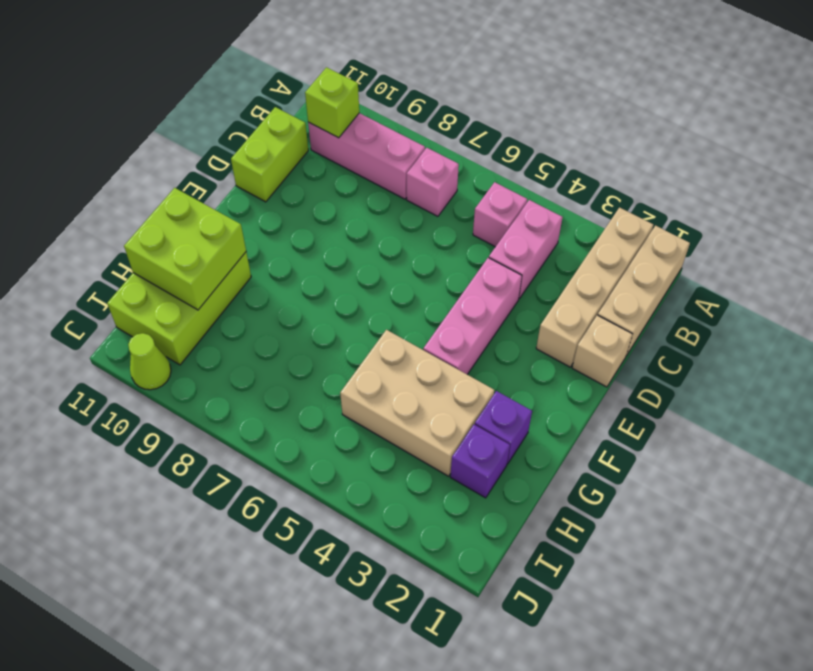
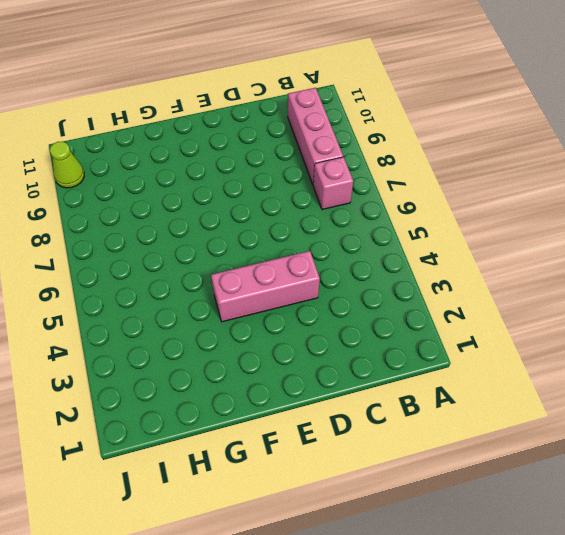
none -> tan 1x3 brick [598,226,690,356]
none -> tan 1x4 brick [536,208,653,367]
none -> pink 1x2 brick [489,200,562,298]

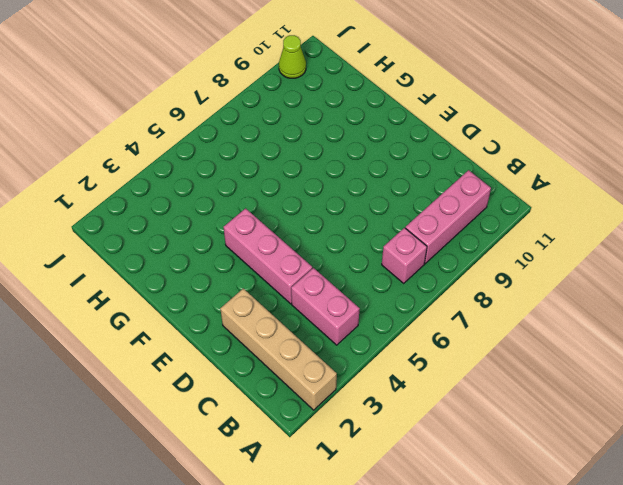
none -> tan 1x3 brick [598,226,690,356]
none -> pink 1x1 brick [473,182,527,247]
none -> lime 1x2 brick [231,107,308,202]

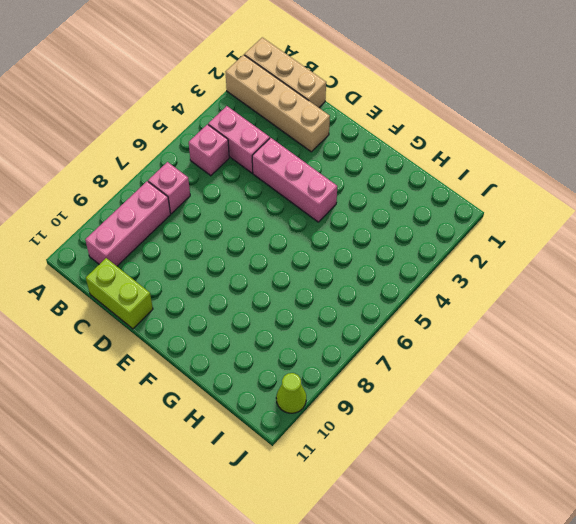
none -> tan 1x1 brick [572,315,633,387]
none -> purple 1x1 brick [475,391,532,464]
none -> tan 2x3 brick [340,330,494,476]

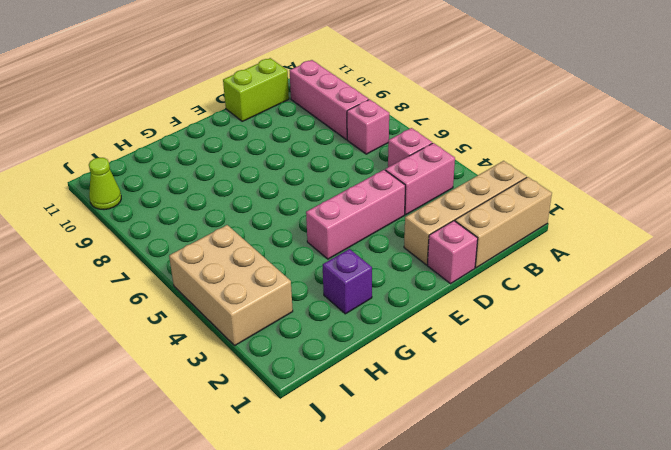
pink 1x1 brick [427,221,478,284] -> tan 1x1 brick [572,315,633,387]
tan 2x3 brick [169,225,293,345] -> tan 2x3 brick moved to [340,330,494,476]
none -> lime 2x3 brick [107,252,251,365]
none -> purple 1x1 brick [450,424,510,498]
none -> lime 1x1 brick [305,67,359,138]

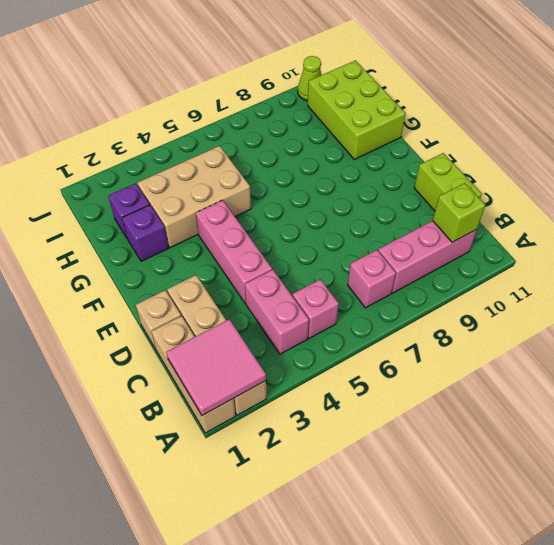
pink 2x2 tile [166,319,266,415] -> none
none -> lime 2x2 brick [124,188,246,310]

